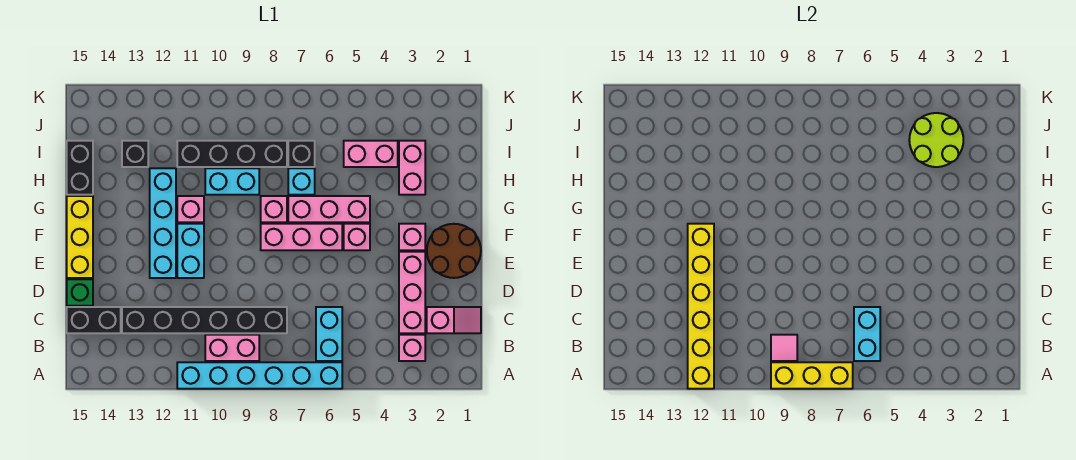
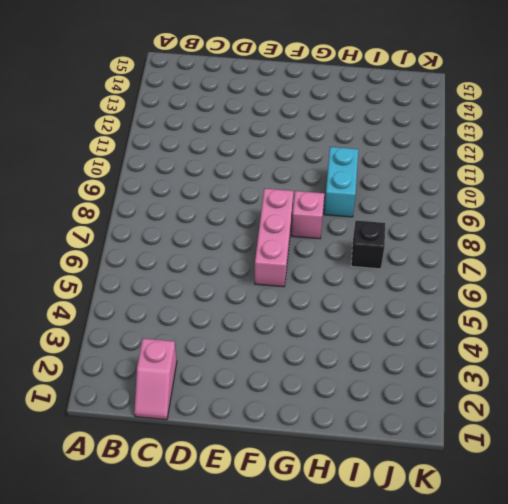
none -> cyan 1x6 brick [177,362,342,389]
none -> pink 1x1 brick [399,335,425,361]
none -> cyan 1x2 brick [316,307,342,361]
none -> pink 1x2 brick [205,335,259,361]

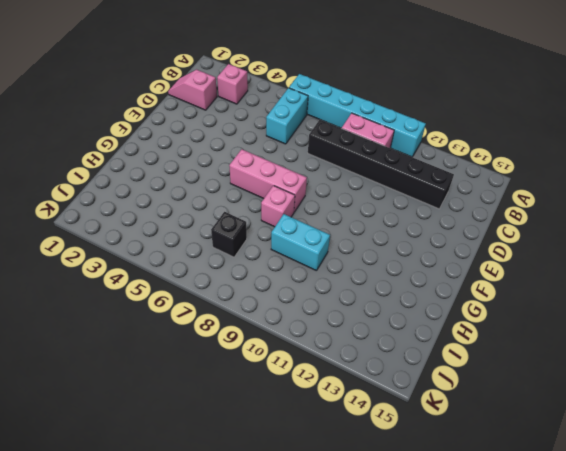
none -> pink 1x3 brick [399,252,425,333]
none -> black 1x2 brick [67,307,121,333]
none -> green 1x1 brick [67,279,93,306]
none -> brown 2x2 round brick [427,224,481,278]

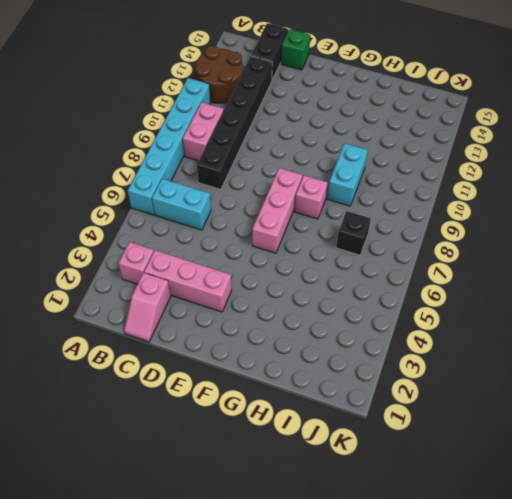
brown 2x2 round brick [195,46,243,103] -> brown 2x2 round brick moved to [427,224,481,278]
none -> cyan 1x2 brick [177,224,204,278]
none -> cyan 1x4 brick [150,168,176,278]
none -> yellow 1x3 brick [67,196,93,278]
none -> pink 1x1 brick [399,224,425,250]

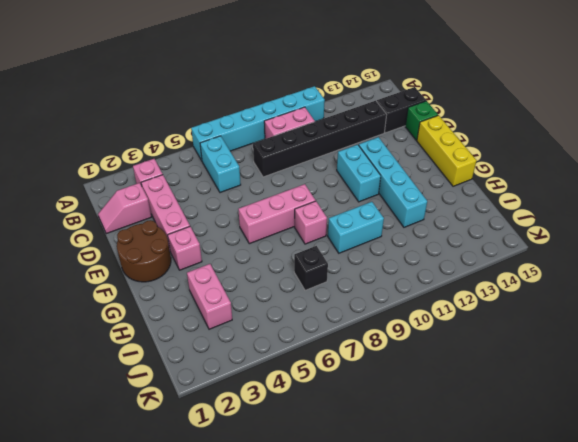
none -> pink 1x1 brick [344,224,370,250]
none -> pink 1x3 brick [288,196,370,222]
none -> pink 1x1 brick [177,196,204,222]
none -> cyan 1x1 brick [288,168,315,195]

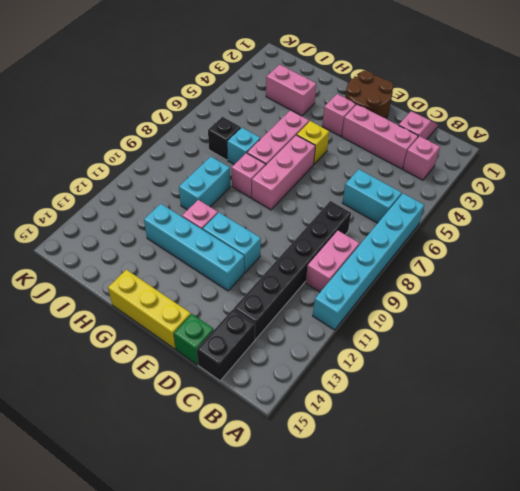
yellow 1x1 brick [297,121,329,164] -> pink 1x1 brick [344,224,370,250]
none -> black 1x2 brick [67,141,93,195]
none -> pink 1x2 brick [344,141,398,167]
none -> black 1x4 brick [177,141,287,167]
none -> black 1x1 brick [122,141,148,167]

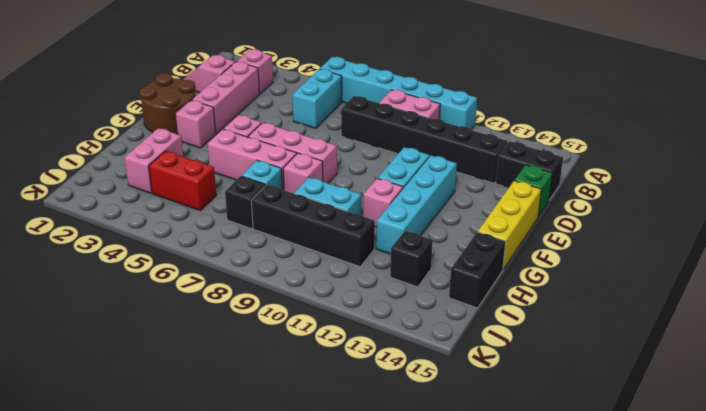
red 1x2 brick [149,151,216,211] -> pink 1x2 brick [344,141,398,167]
none -> yellow 1x3 brick [771,362,853,389]
none -> yellow 1x6 brick [688,224,714,389]
none -> cyan 1x2 brick [854,307,880,361]
none -> pink 1x1 tile [771,335,797,361]

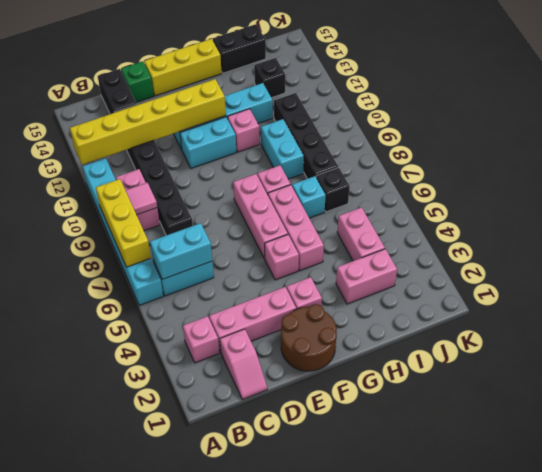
none -> lime 2x2 round brick [909,113,963,167]

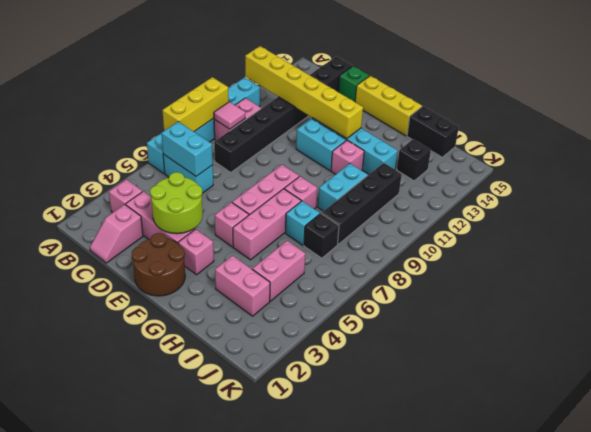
lime 2x2 round brick [150,172,203,234] -> lime 2x2 round brick moved to [909,113,963,167]

